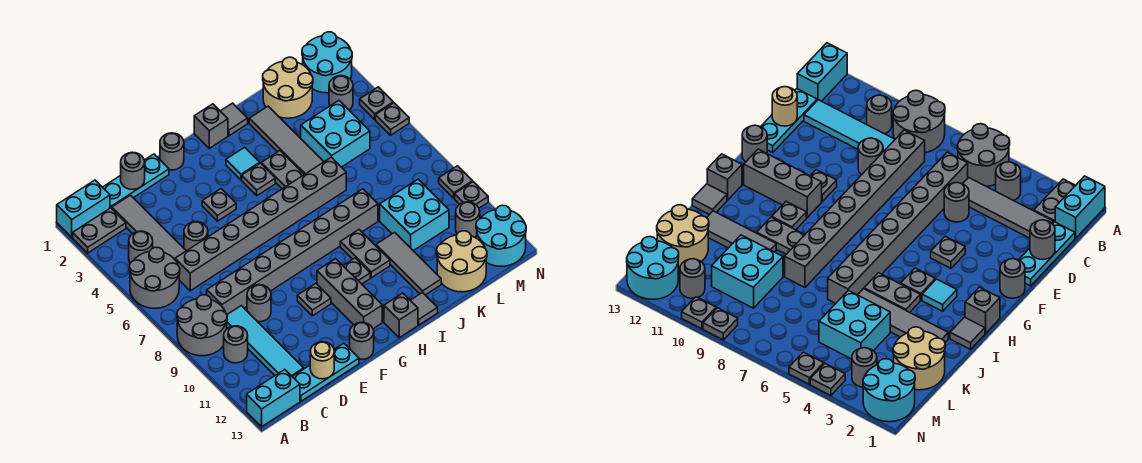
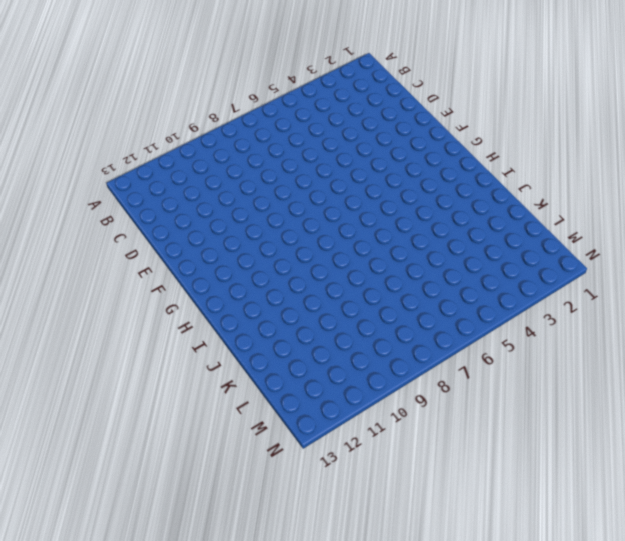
none -> cyan 1x2 brick [57,180,110,237]
none -> grey 1x2 plate [73,208,126,253]
none -> grey 2x2 round brick [129,247,180,308]
none -> grey 2x2 round brick [177,295,227,356]

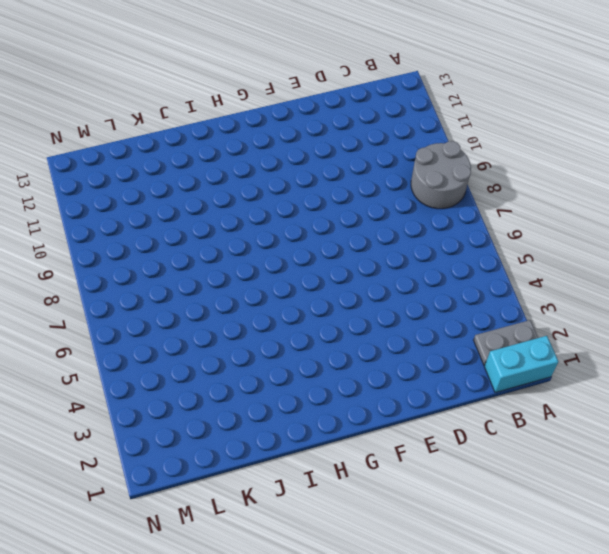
none -> grey 2x2 round brick [129,247,180,308]
none -> cyan 1x2 brick [247,370,300,427]
none -> grey 1x1 round brick [129,231,153,263]
none -> grey 1x1 round brick [224,326,248,363]

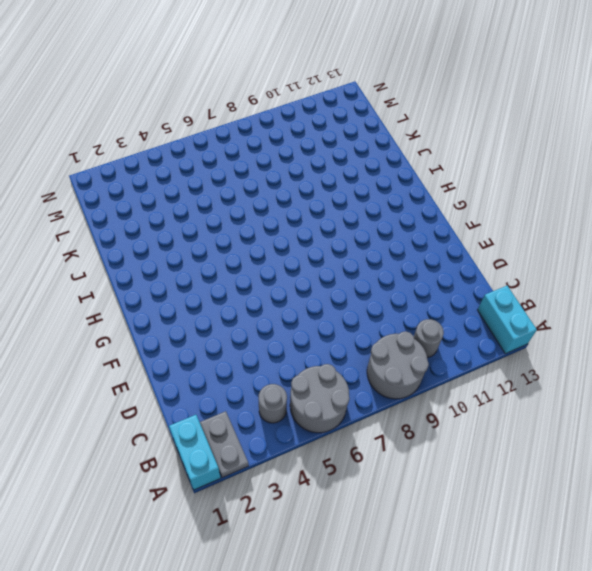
none -> cyan 1x3 plate [103,154,169,208]
none -> grey 1x4 tile [112,195,186,259]
none -> grey 1x8 brick [175,157,346,291]
none -> grey 1x8 brick [207,189,378,314]

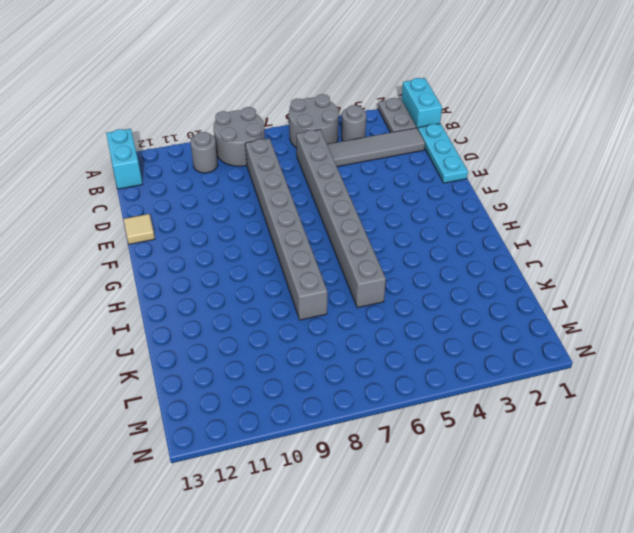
tan 1x1 tile [123,214,155,244] -> cyan 1x3 plate [292,343,359,401]
none -> cyan 1x4 tile [227,306,304,376]
none -> grey 1x1 round brick [184,222,208,251]
none -> grey 1x1 round brick [247,285,271,322]
none -> grey 1x1 round brick [160,133,184,170]

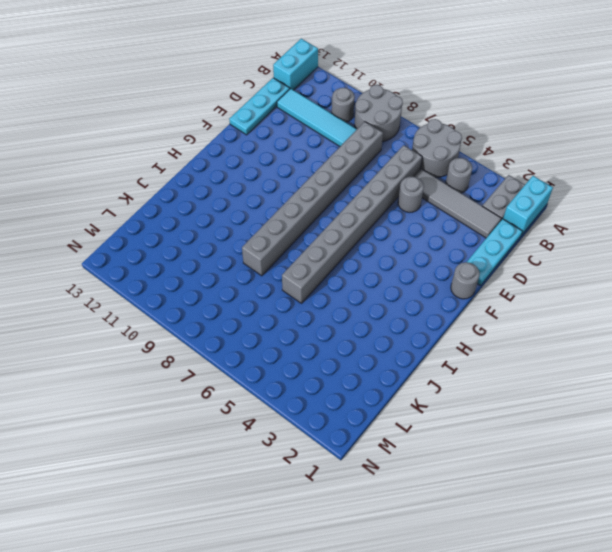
none -> grey 1x1 round brick [247,285,271,322]
none -> grey 1x1 plate [202,189,236,221]
none -> grey 1x1 plate [297,284,331,316]
none -> grey 1x1 round brick [350,322,374,359]

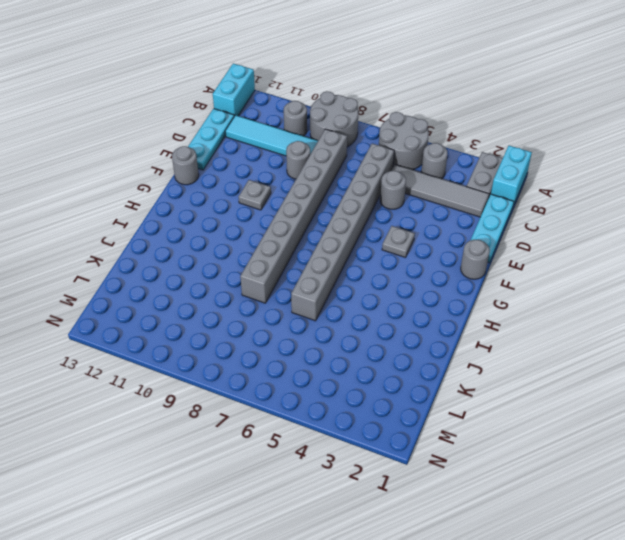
none -> grey 1x3 brick [317,259,382,329]
none -> grey 1x1 brick [194,104,228,148]
none -> cyan 1x1 tile [226,147,260,180]
none -> grey 1x1 plate [242,163,275,196]

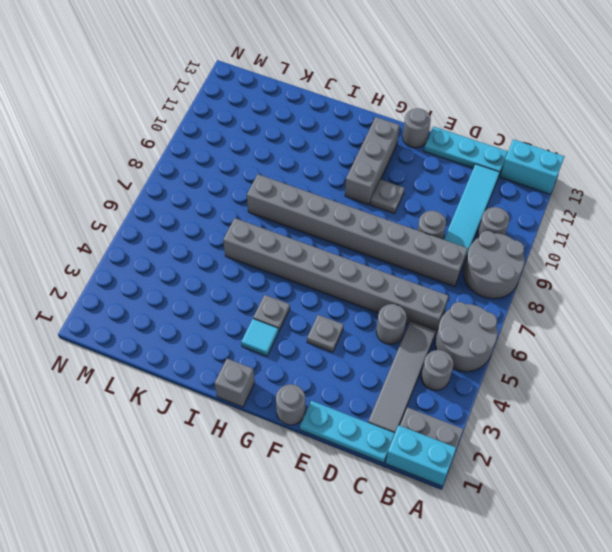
none -> grey 1x1 plate [343,258,370,284]
none -> grey 1x1 brick [384,293,418,338]
none -> grey 1x1 tile [221,103,248,136]
none -> grey 1x2 plate [261,151,304,189]

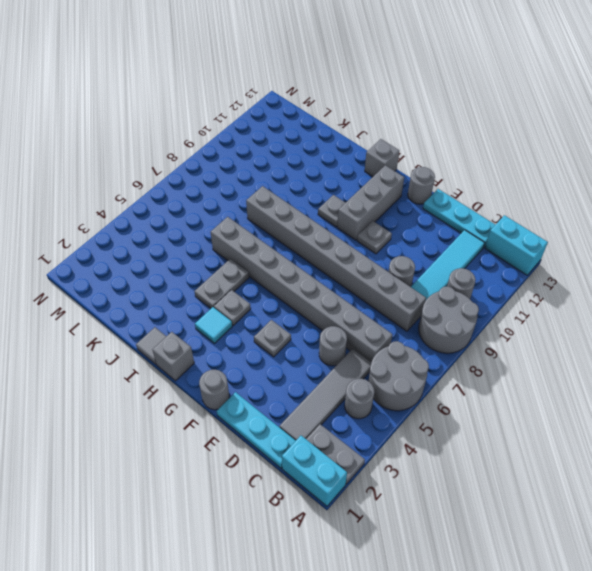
none -> grey 1x2 plate [340,230,390,278]
none -> grey 1x1 tile [410,292,438,325]
none -> grey 1x4 tile [249,106,324,175]
none -> grey 1x3 tile [376,232,441,295]

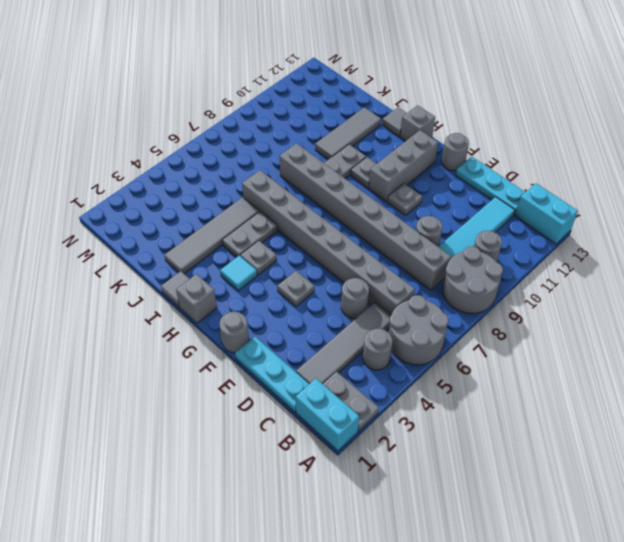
none -> tan 2x2 round brick [263,57,313,118]
none -> cyan 2x2 brick [301,101,370,167]
none -> cyan 2x2 brick [380,179,449,251]
none -> tan 2x2 round brick [437,231,487,292]

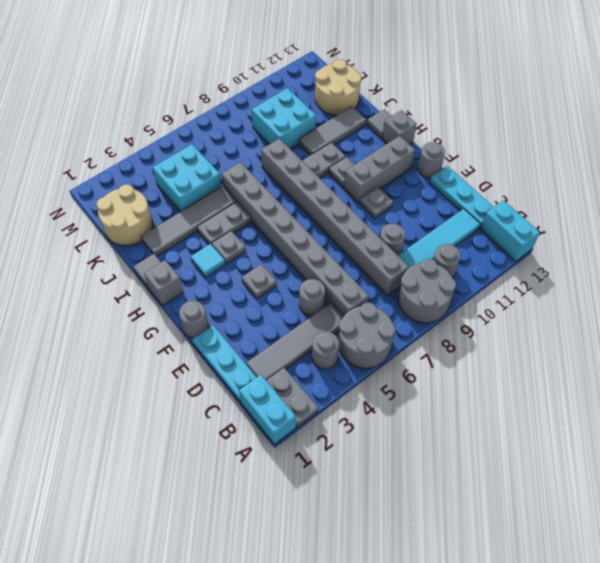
none -> cyan 2x2 round brick [302,32,352,93]
none -> grey 1x1 round brick [329,76,353,110]
none -> grey 1x1 round brick [456,202,480,237]
none -> cyan 2x2 round brick [476,205,526,266]

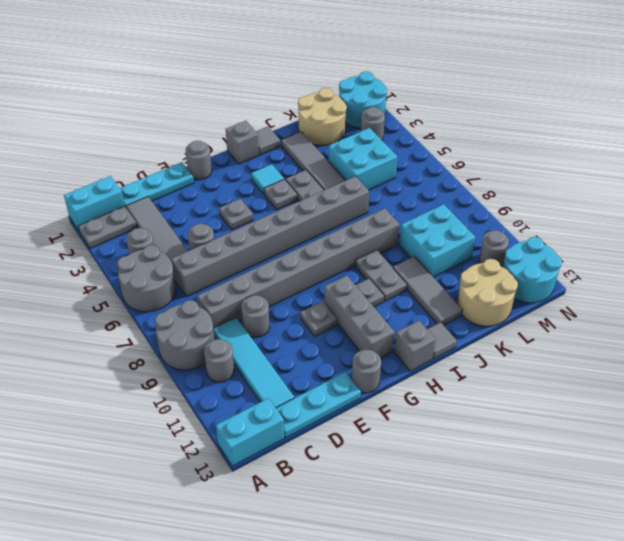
none -> grey 1x1 plate [360,87,393,119]
none -> grey 1x1 plate [375,103,409,135]
none -> grey 1x1 plate [439,166,473,198]
none -> grey 1x1 plate [455,182,488,208]

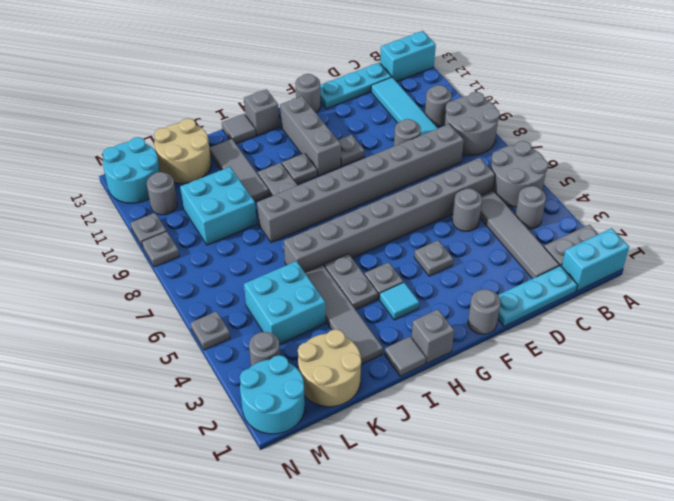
none -> grey 1x1 plate [360,87,393,119]
none -> grey 1x1 round brick [121,152,145,189]
none -> tan 1x1 round brick [310,342,334,379]

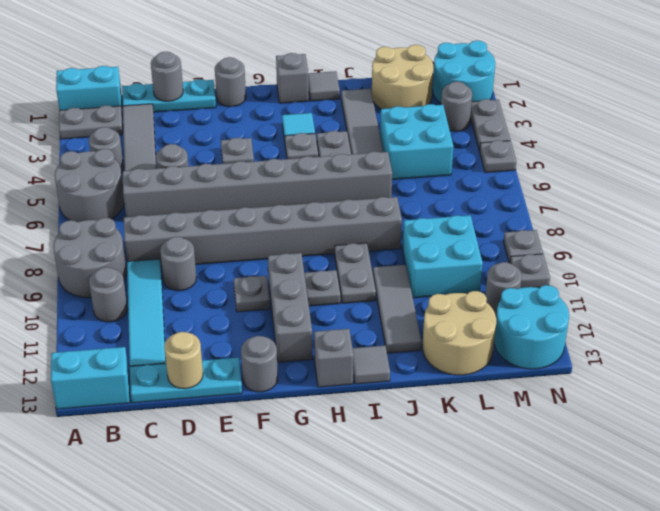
grey 1x2 plate [470,99,510,151] -> grey 1x1 plate [360,87,393,119]

